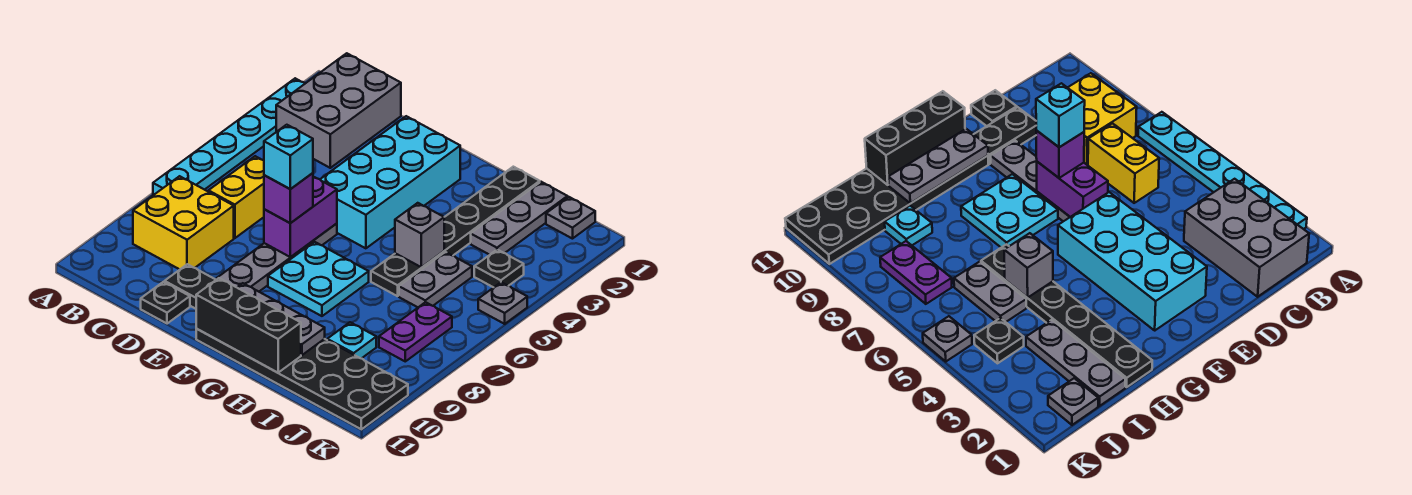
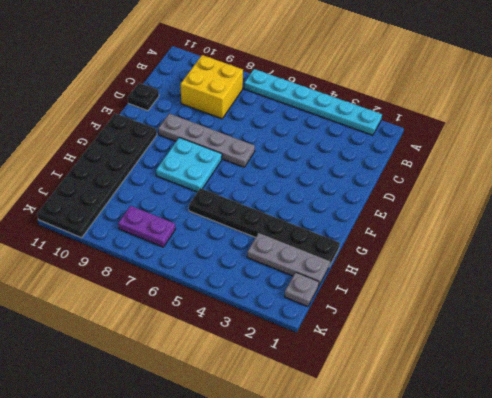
none -> grey 2x3 brick [276,53,401,168]
none -> yellow 1x2 brick [208,156,264,238]
none -> black 1x2 plate [165,264,216,309]

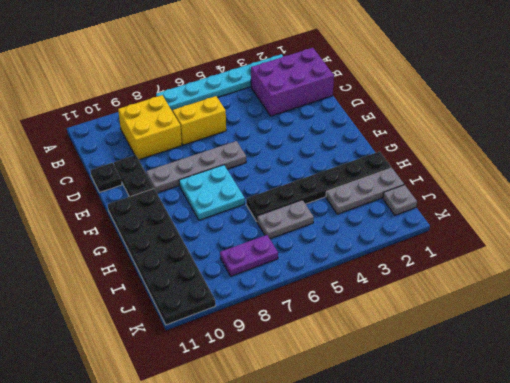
purple 2x3 brick [251,48,334,116] -> grey 2x3 brick [276,53,401,168]
none -> cyan 2x4 brick [320,116,460,248]
none -> cyan 1x1 plate [327,322,376,359]
none -> black 1x1 plate [474,250,524,287]

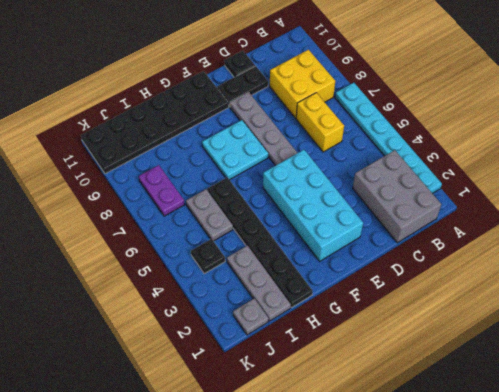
none -> cyan 1x1 plate [327,322,376,359]
none -> grey 1x1 plate [478,282,527,324]
none -> purple 1x2 brick [264,177,337,257]

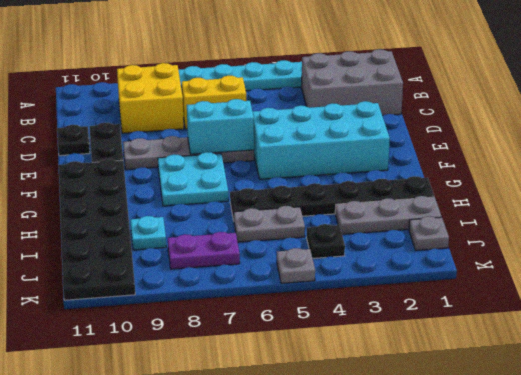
cyan 1x2 brick [187,99,254,154] -> purple 1x2 brick [264,177,337,257]
none -> grey 1x3 plate [237,283,325,355]
none -> black 1x3 brick [196,278,301,373]
none -> grey 1x1 brick [395,203,444,267]

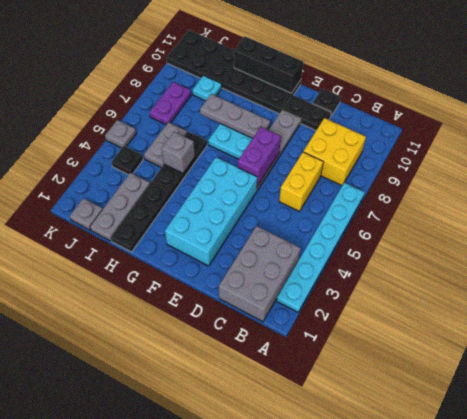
grey 1x3 plate [200,94,270,139] -> grey 1x3 plate moved to [237,283,325,355]
none -> purple 1x1 brick [264,173,313,223]
none -> cyan 1x1 brick [264,125,313,189]

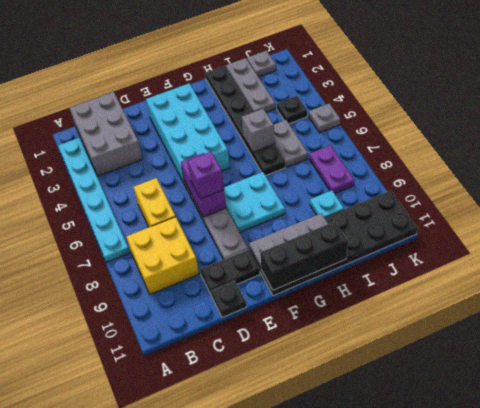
none -> cyan 1x1 brick [264,125,313,189]

